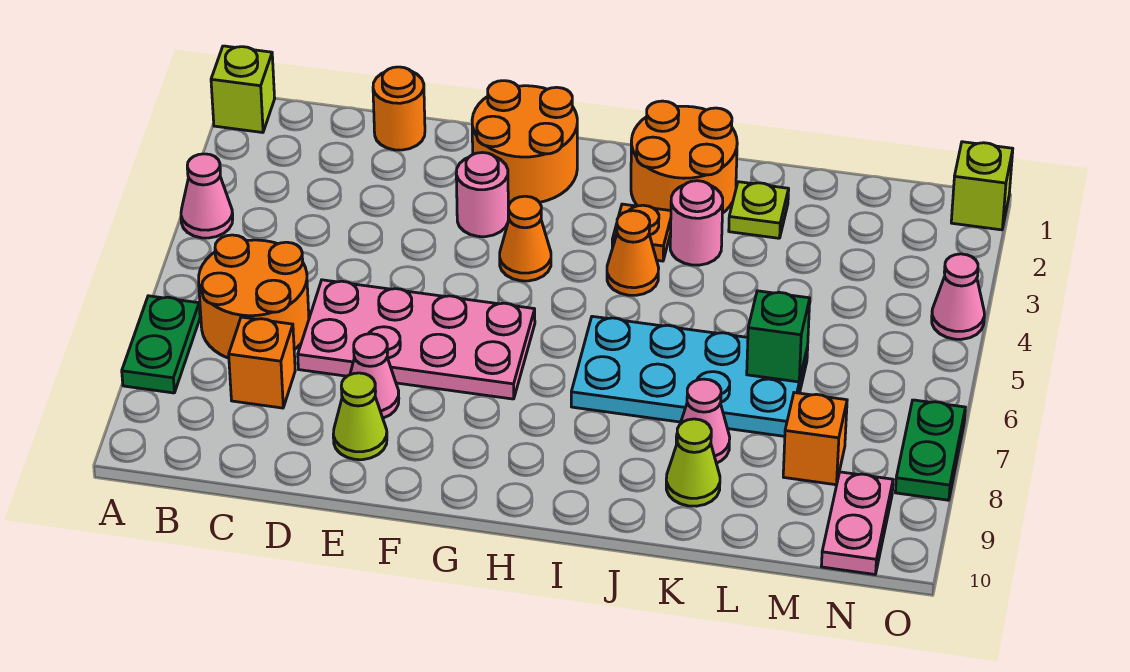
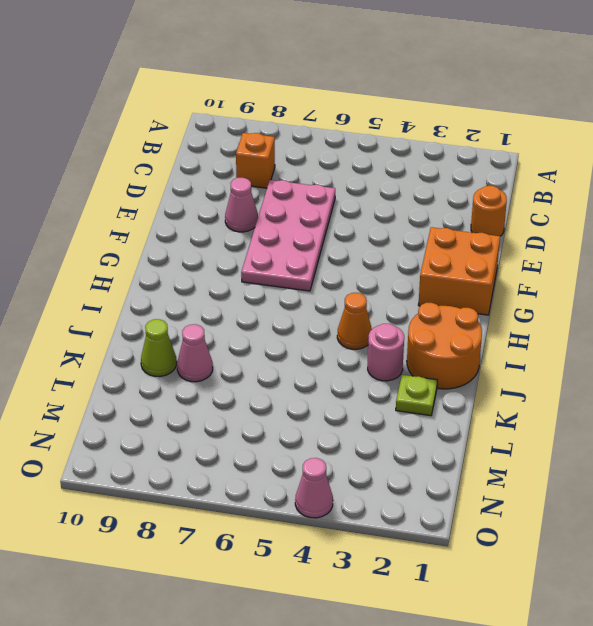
orange 2x2 brick [419,227,500,315] -> orange 2x2 round brick [472,81,577,202]
none -> lime 1x1 brick [211,46,275,133]
none -> pink 1x1 cone [181,154,233,238]
none -> green 1x2 plate [122,296,200,393]

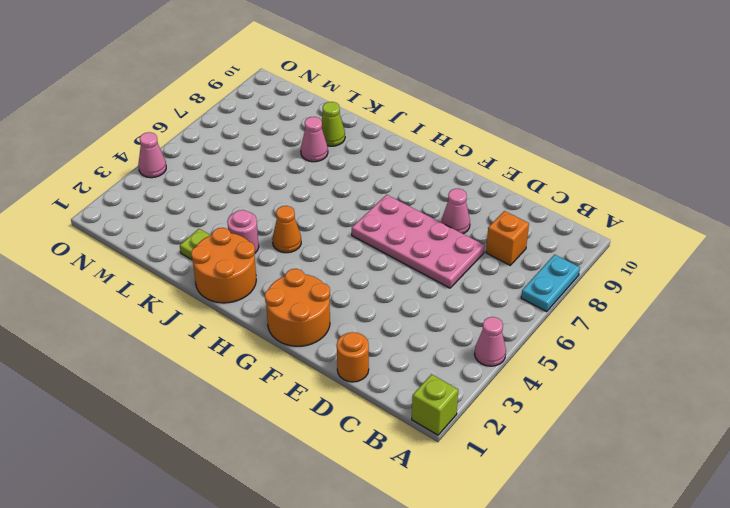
cyan 1x2 plate [521,255,580,312] -> green 1x2 plate [122,296,200,393]
none -> orange 2x2 round brick [199,235,309,358]
none -> lime 1x1 cone [333,373,387,460]
none -> pink 1x1 round brick [456,153,508,237]

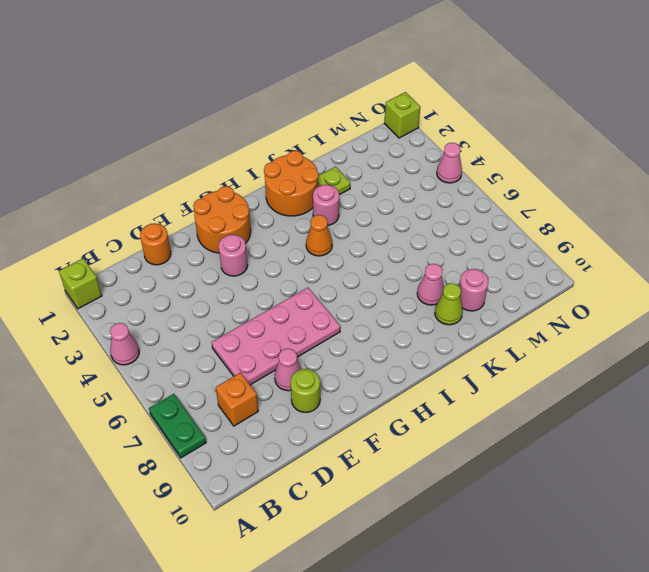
lime 1x1 round brick [291,369,320,412] -> lime 1x1 cone [333,373,387,460]
pink 1x1 round brick [459,269,488,311] -> none
none -> orange 2x2 round brick [199,235,309,358]
none -> orange 1x1 cone [500,196,551,281]
none -> orange 1x1 plate [612,204,671,261]

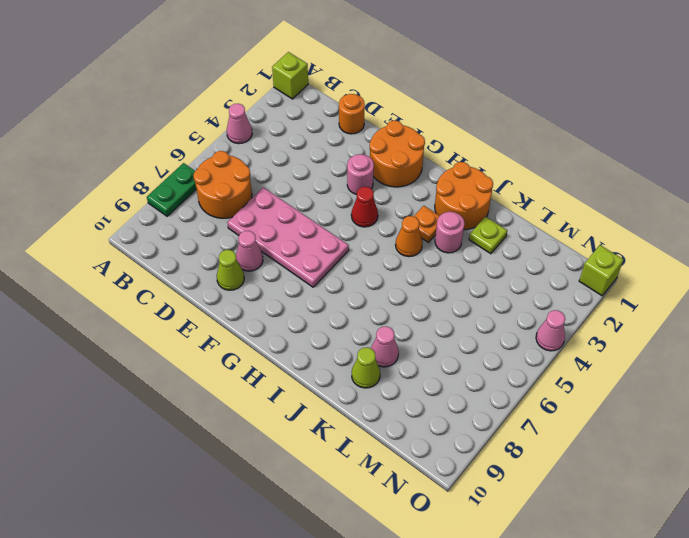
red 1x1 cone [351,187,378,227] -> orange 1x1 cone [500,196,551,281]
none -> orange 1x1 brick [229,317,295,408]
none -> cyan 2x4 plate [571,316,808,436]
none -> orange 1x1 brick [783,393,847,485]

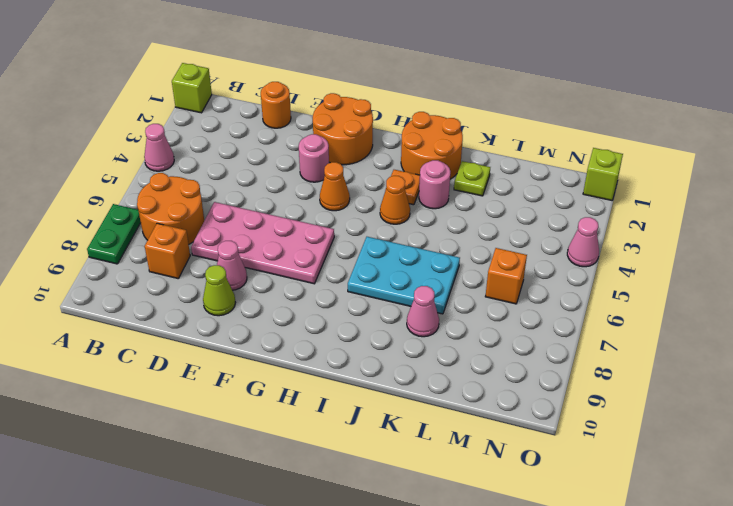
cyan 2x3 plate [348,237,460,314] -> cyan 2x4 plate [571,316,808,436]
orange 1x1 brick [485,248,527,304] -> orange 1x1 brick moved to [783,393,847,485]
none -> lime 1x1 cone [666,419,720,506]
none -> pink 1x2 plate [821,472,893,574]
none -> green 1x2 plate [895,400,965,500]

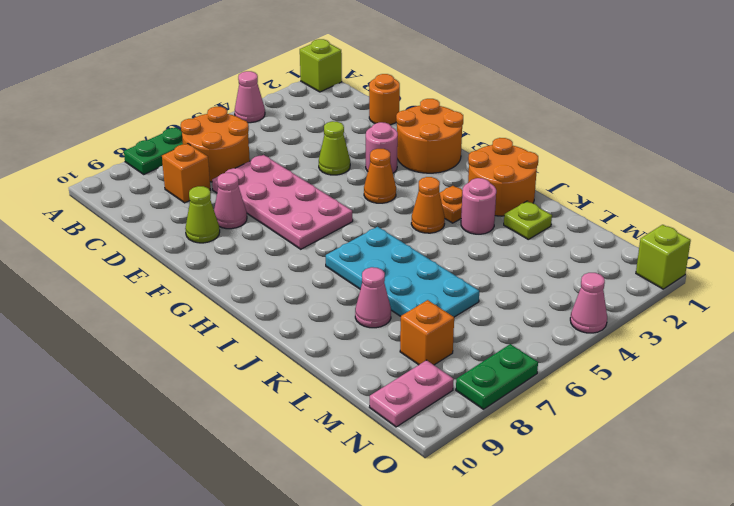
lime 1x1 cone [319,121,350,175] -> lime 1x1 cone moved to [666,419,720,506]
none -> green 1x1 brick [747,291,810,382]

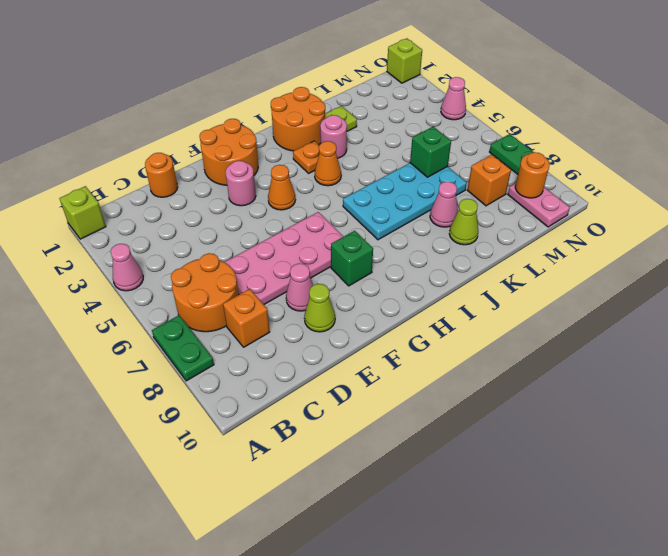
green 1x1 brick [331,231,373,286] -> none
orange 1x1 round brick [515,152,550,198] -> none

